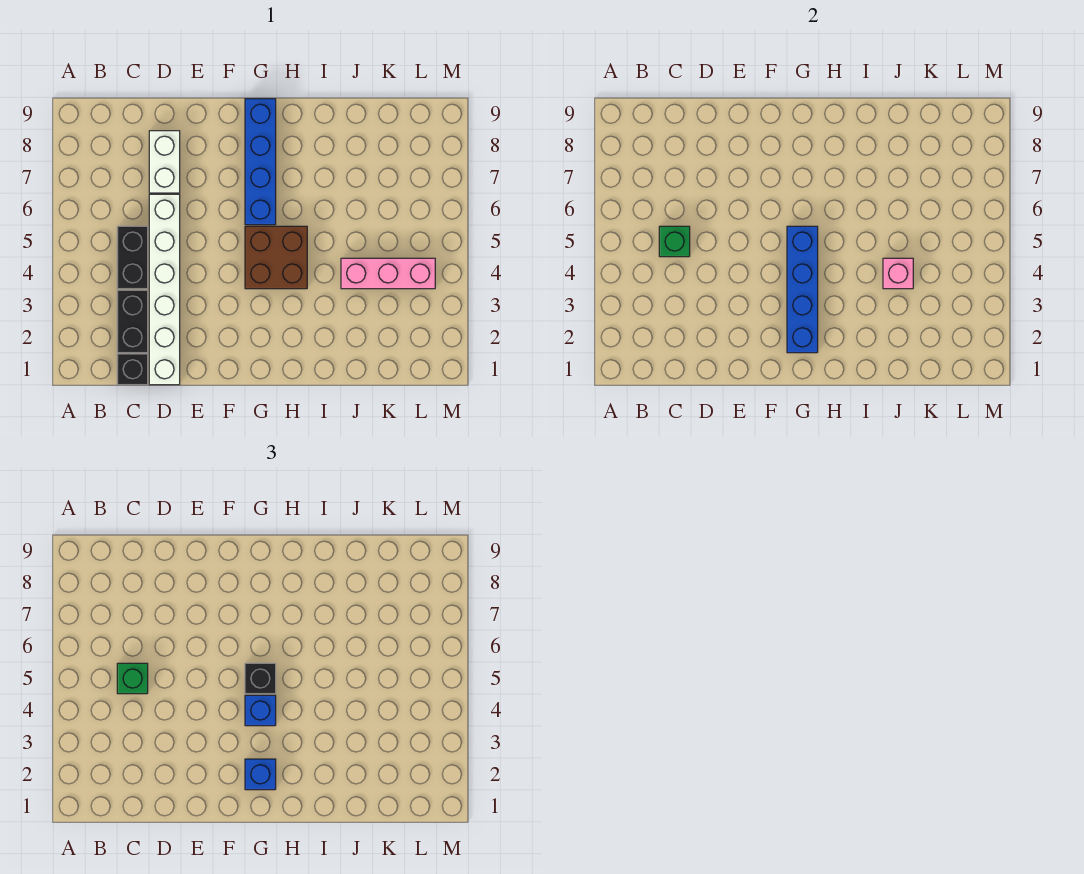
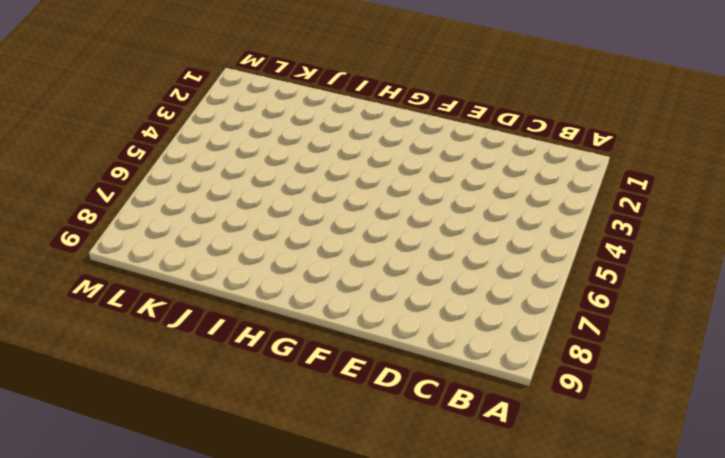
none -> black 1x1 brick [117,354,148,385]
none -> black 1x2 brick [117,290,148,353]
none -> black 1x2 brick [117,226,148,289]

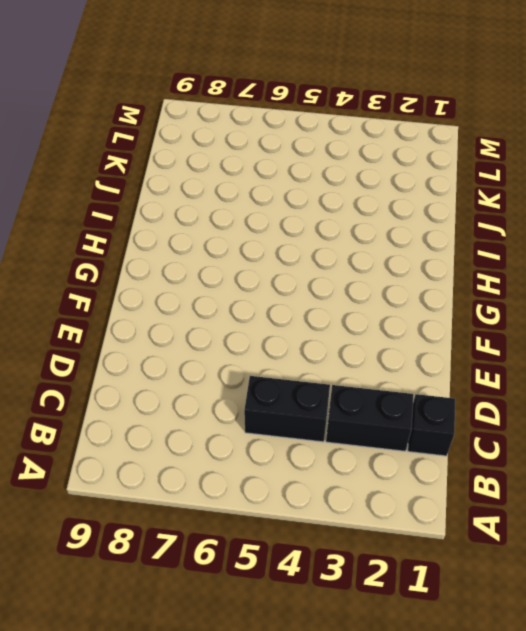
none -> white 1x6 brick [149,194,180,385]
none -> white 1x2 brick [149,131,180,193]
none -> brown 2x2 brick [245,226,307,289]

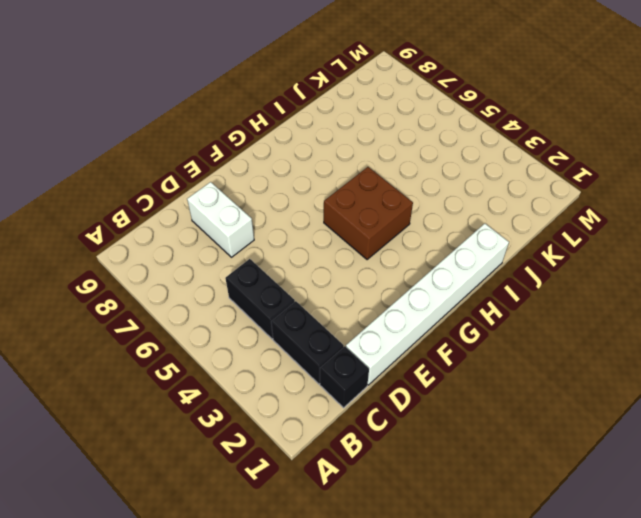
white 1x6 brick [346,224,509,385] -> white 1x6 brick turned to [149,194,180,385]
none -> blue 1x4 brick [245,99,276,225]
none -> pink 1x3 brick [341,258,435,289]
none -> green 1x1 brick [659,226,690,257]

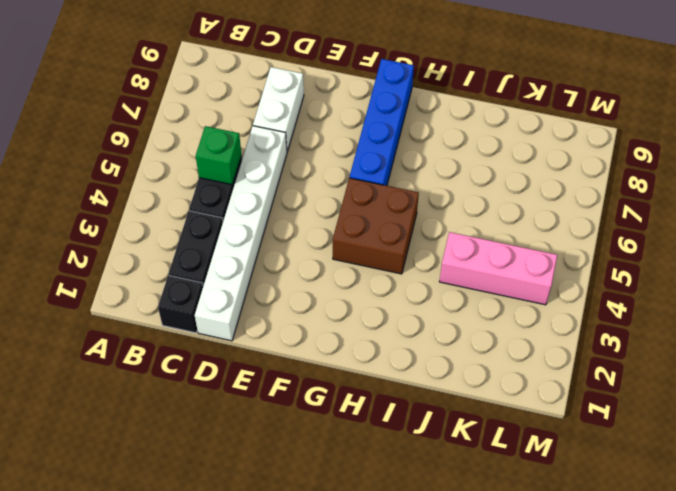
none -> blue 1x4 brick [787,226,818,353]
none -> pink 1x1 brick [883,258,913,289]
none -> green 1x1 brick [117,663,148,694]

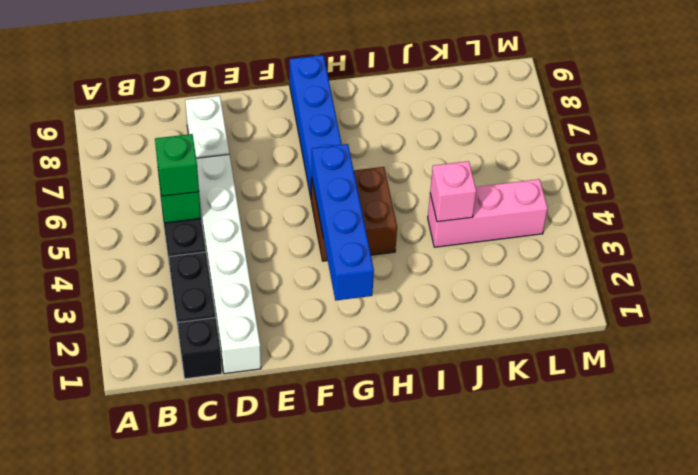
none -> blue 1x1 brick [245,759,276,790]
none -> blue 1x1 brick [245,695,276,726]
none -> black 1x1 brick [245,663,276,694]

